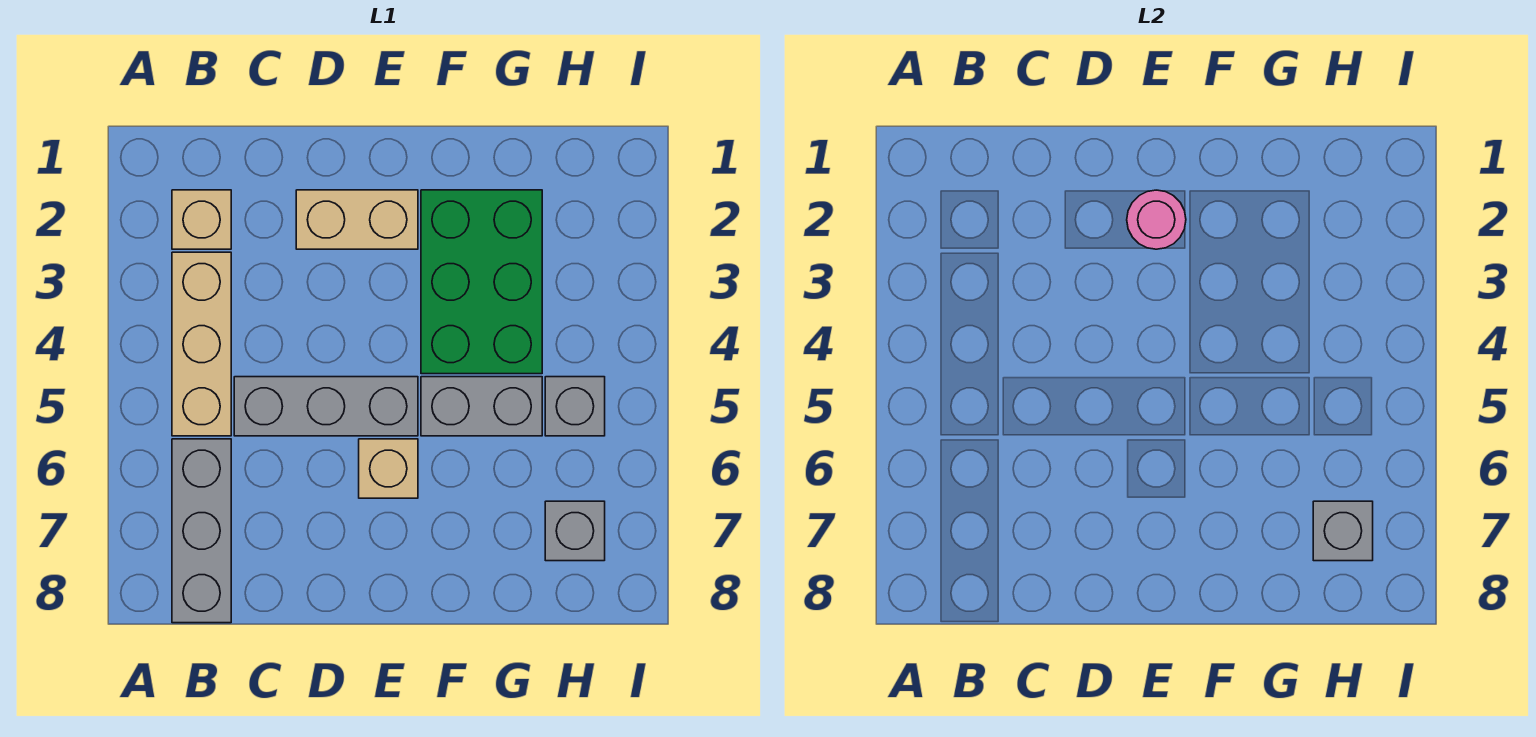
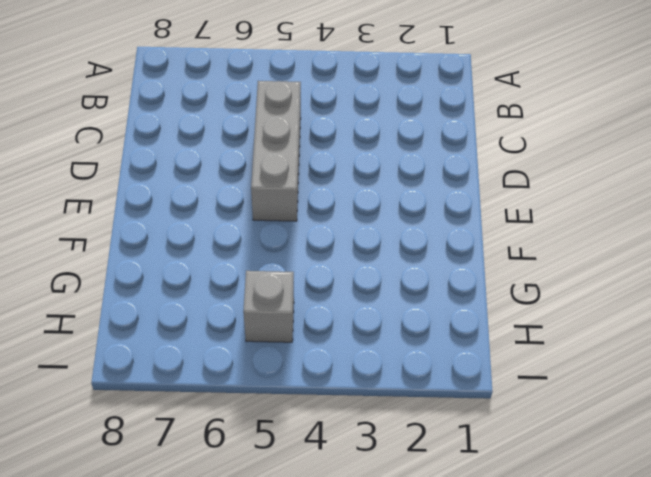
none -> tan 1x1 brick [172,190,231,249]
none -> tan 1x3 brick [172,252,231,436]
none -> grey 1x3 brick [172,439,231,623]

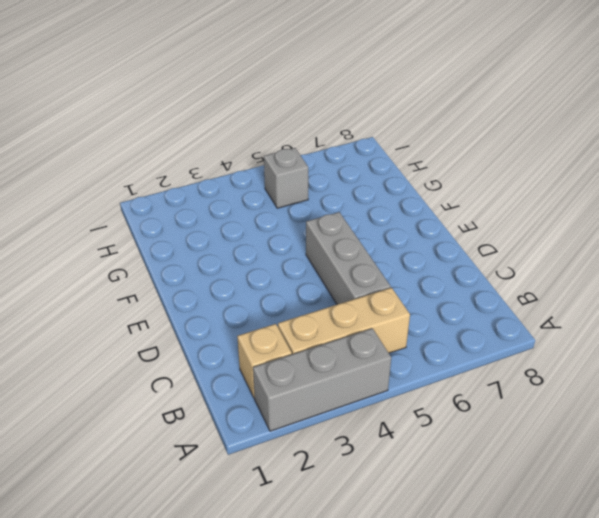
grey 1x3 brick [253,328,391,431] -> grey 1x3 brick moved to [172,439,231,623]
none -> tan 1x2 brick [296,190,418,249]
none -> tan 1x1 brick [359,439,418,498]
none -> green 2x3 brick [421,190,542,374]

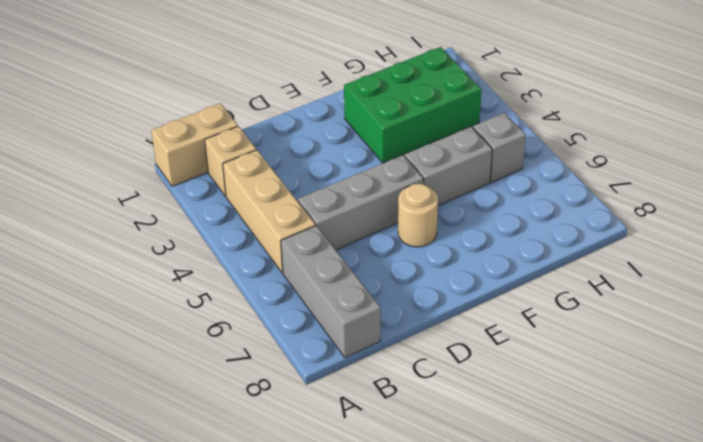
tan 1x2 brick [151,103,238,186] -> tan 1x2 brick moved to [296,190,418,249]
tan 1x1 round brick [398,184,438,247] -> tan 1x1 brick [359,439,418,498]
green 2x3 brick [344,47,482,163] -> green 2x3 brick turned to [421,190,542,374]
none -> grey 1x1 brick [545,501,605,561]
none -> pink 1x1 round brick [1127,190,1186,249]
none -> grey 1x1 brick [1313,501,1373,561]

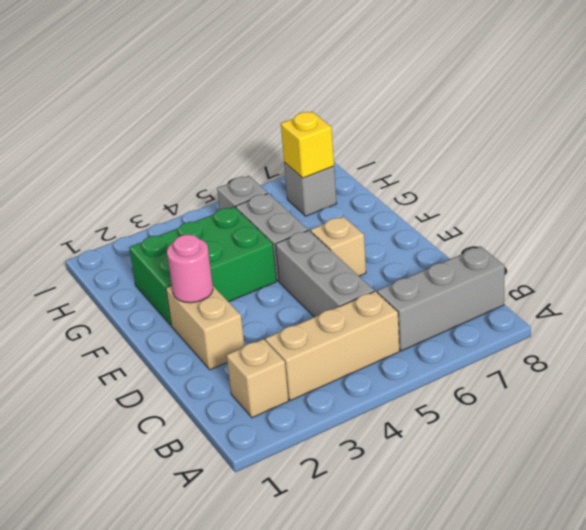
yellow 1x1 brick [281,112,334,178] -> grey 1x1 brick [1313,501,1373,561]

